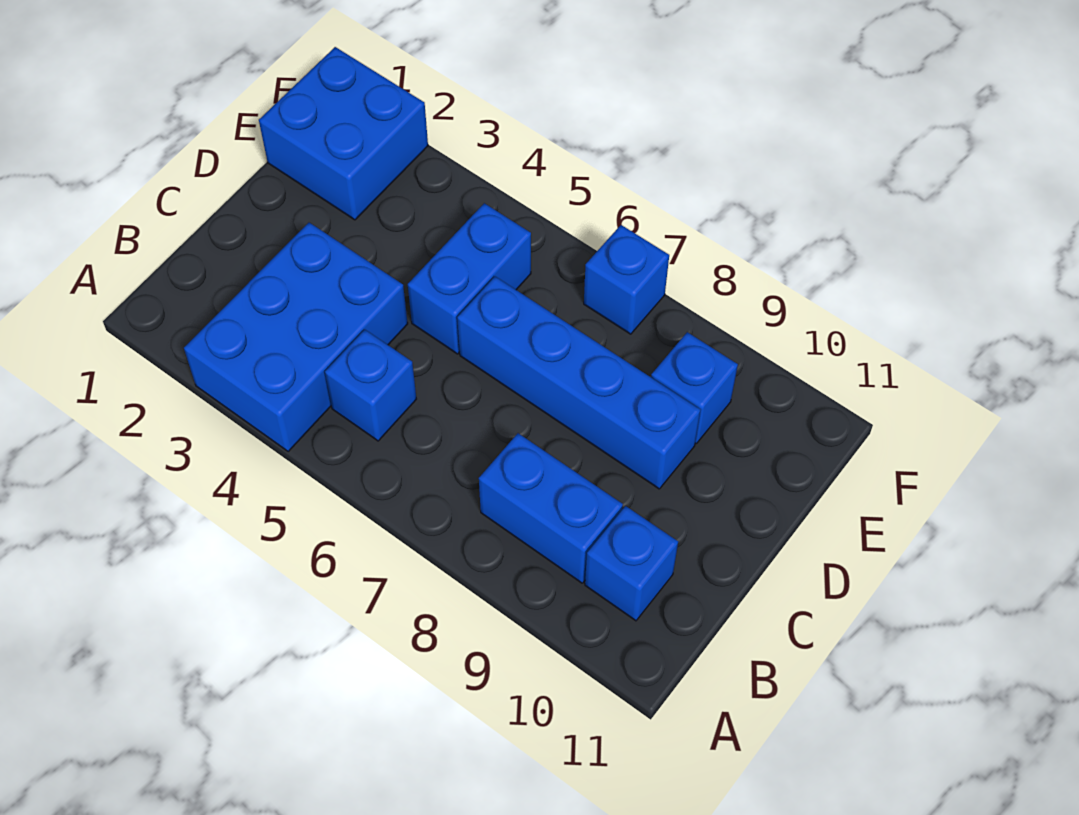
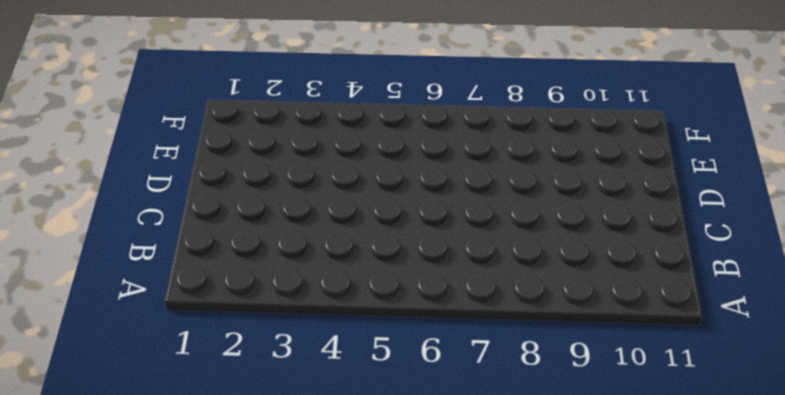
none -> blue 2x3 brick [184,223,408,452]
none -> blue 1x1 brick [325,330,416,441]

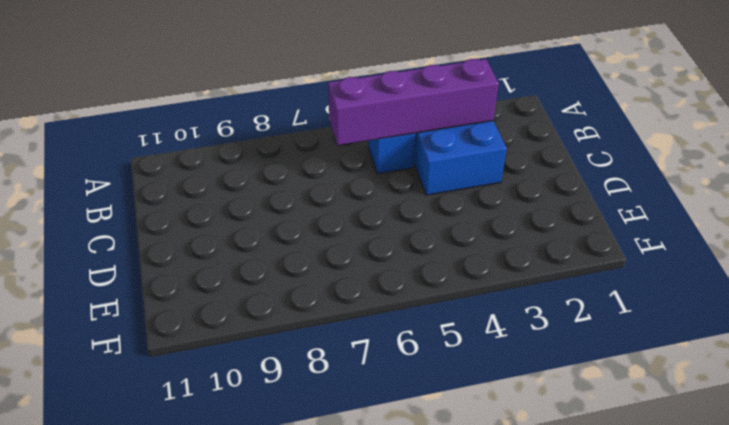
purple 1x4 brick [328,59,499,145] -> none
none -> blue 1x2 brick [479,433,623,583]
none -> blue 1x1 brick [585,506,678,621]

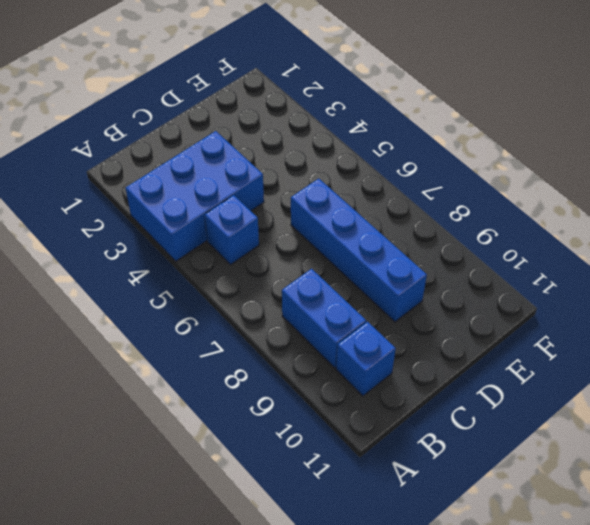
none -> blue 1x2 brick [408,203,531,354]
none -> blue 2x2 brick [259,47,428,220]

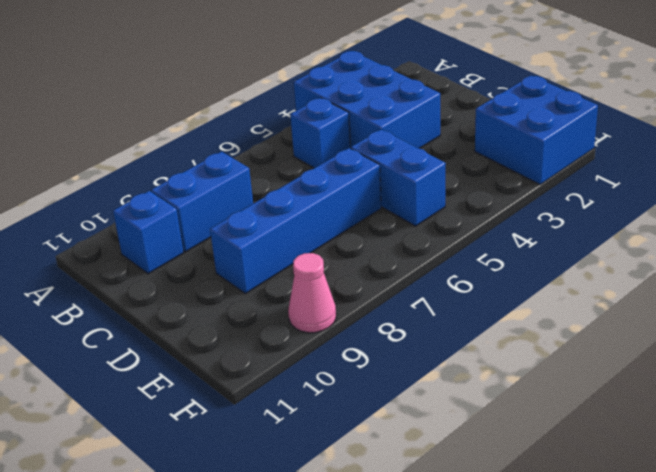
pink 1x1 cone [288,253,336,333] -> none
none -> blue 1x1 brick [651,332,738,443]
none -> blue 1x1 brick [584,225,669,334]

